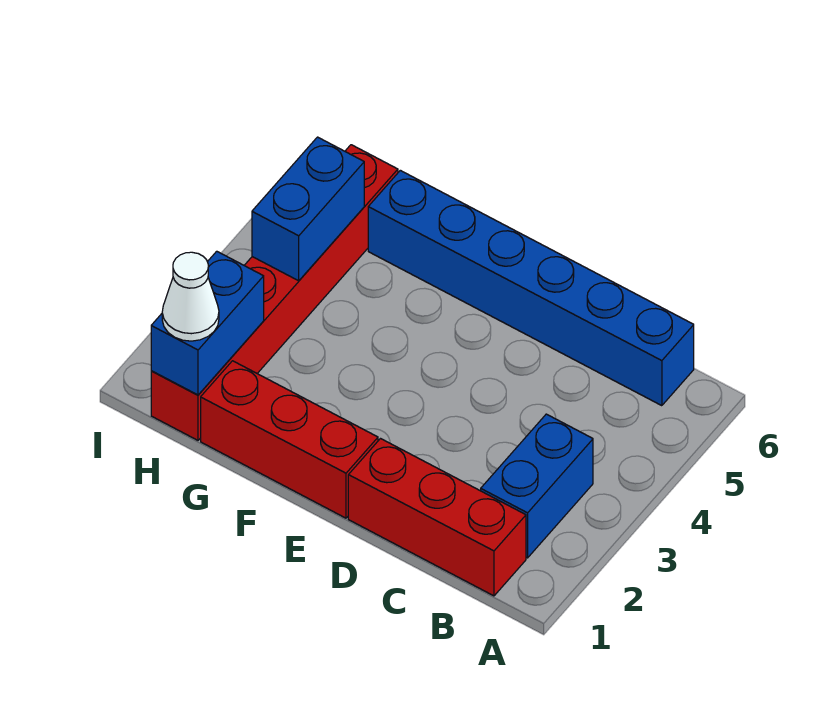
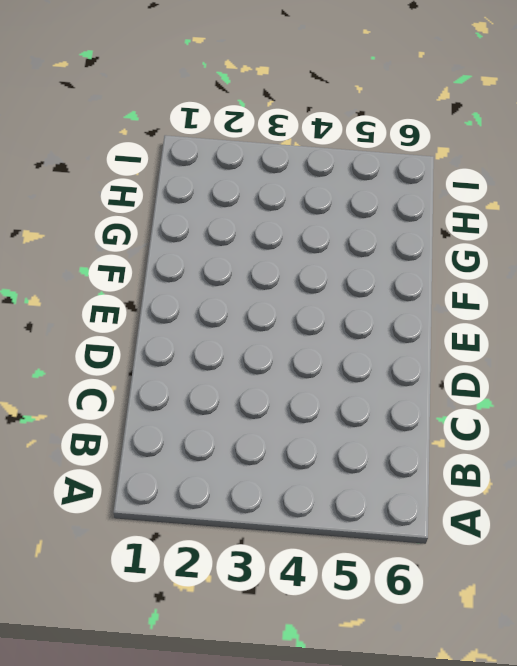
none -> red 1x3 brick [348,439,526,596]
none -> blue 1x2 brick [481,414,593,558]

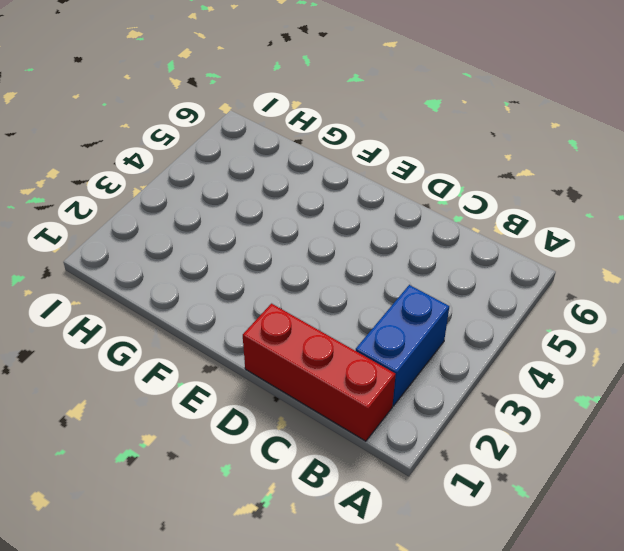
none -> blue 1x6 brick [368,170,694,406]
none -> red 1x3 brick [201,361,378,518]

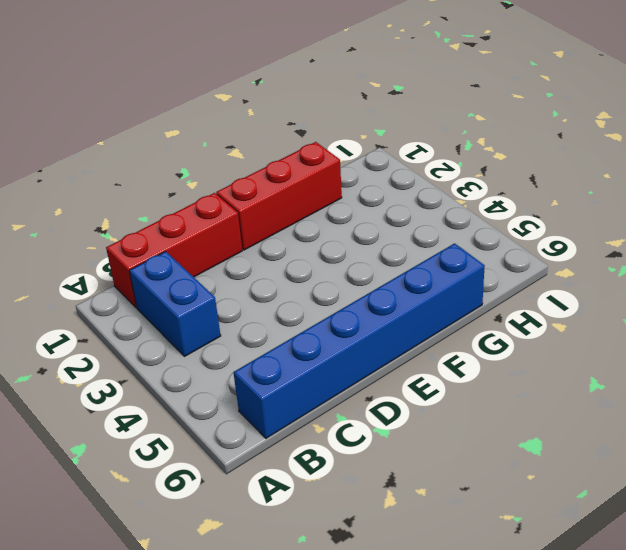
none -> red 1x6 brick [151,145,398,440]
none -> blue 1x2 brick [151,251,264,395]

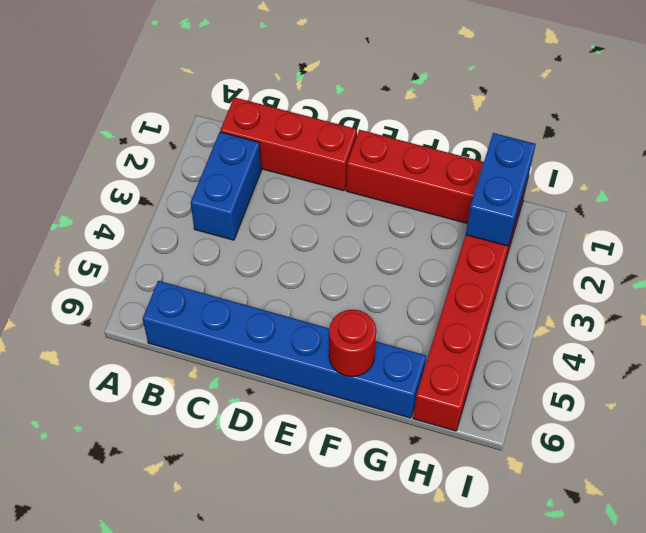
red 1x1 round brick [329,309,376,377] -> none
none -> blue 1x2 brick [252,137,364,281]
none -> white 1x1 cone [162,252,219,341]

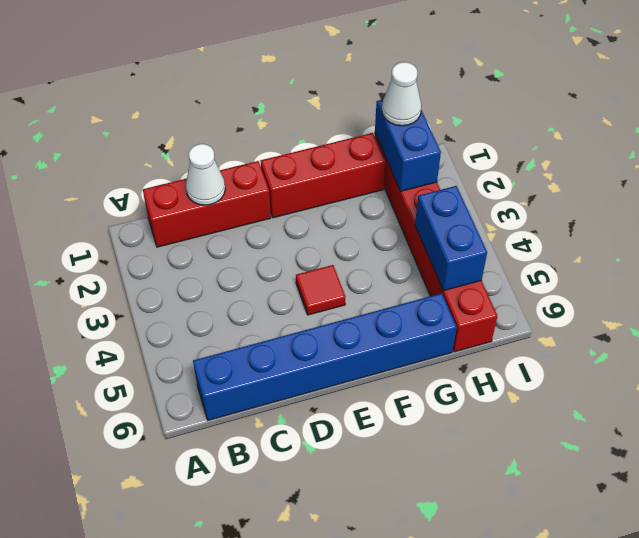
white 1x1 cone [186,144,225,205] -> none
red 1x1 tile [296,265,345,315] -> none
none -> blue 1x2 brick [481,414,593,558]

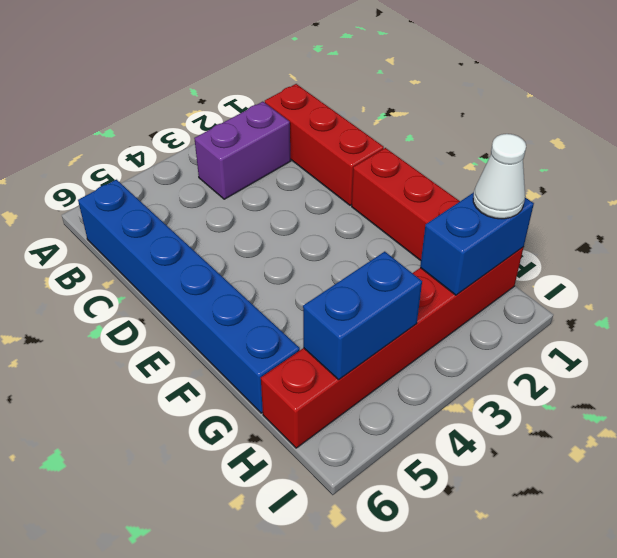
purple 1x2 brick [194,102,290,199] -> blue 1x2 brick [481,414,593,558]

